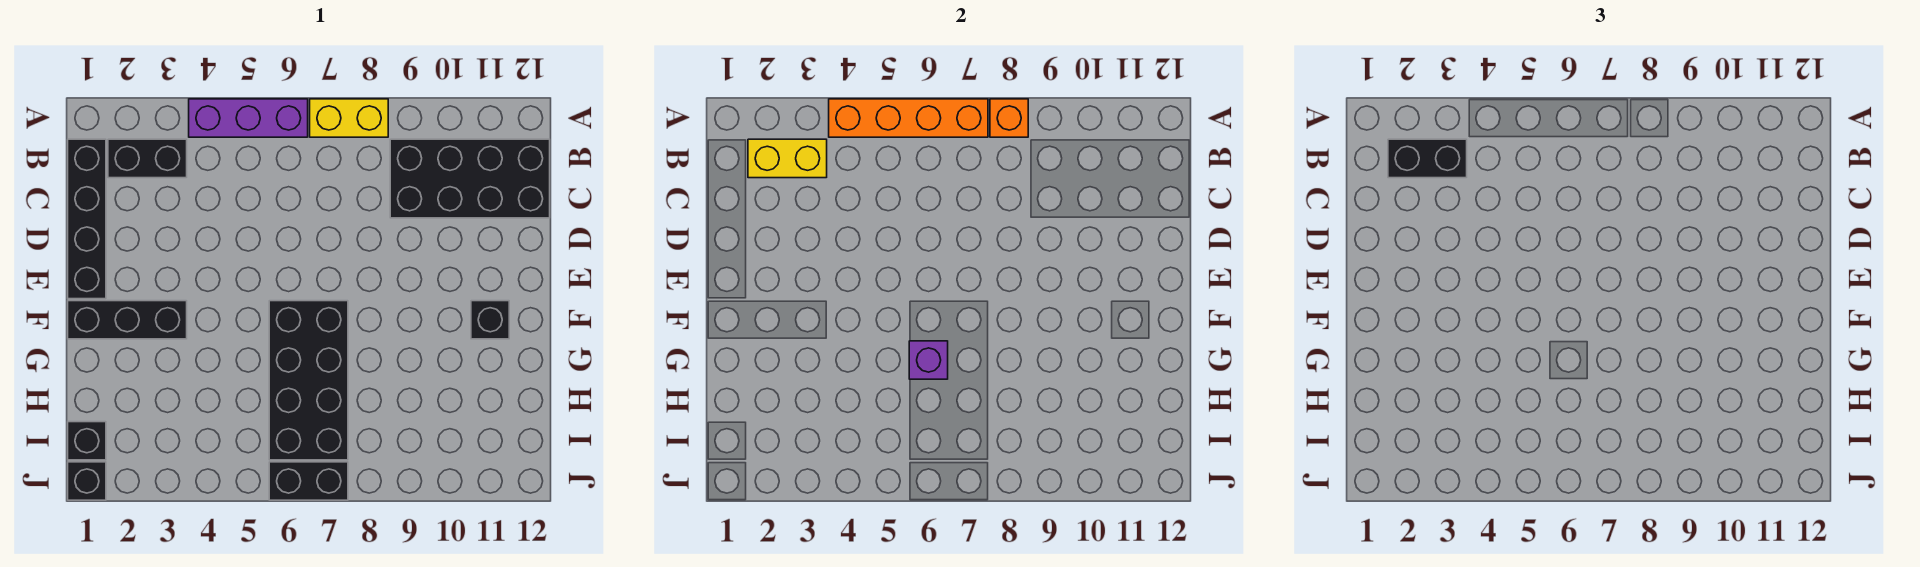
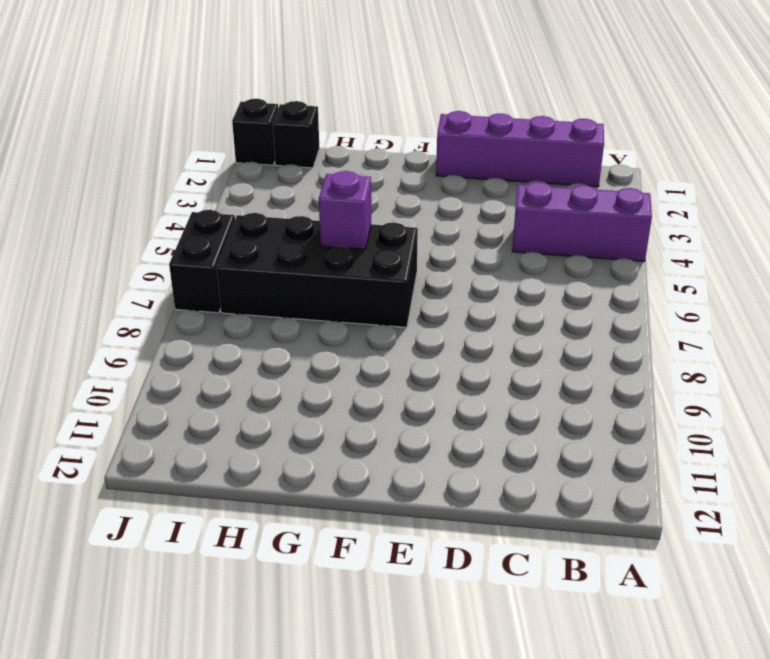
purple 1x3 brick [512,182,652,261] -> purple 1x3 brick turned to [189,99,308,137]
purple 1x4 brick [436,111,604,187] -> black 1x4 brick [68,139,106,299]
none -> yellow 1x2 brick [310,99,388,137]
none -> black 1x2 brick [108,139,187,178]
none -> black 2x4 brick [390,139,550,218]

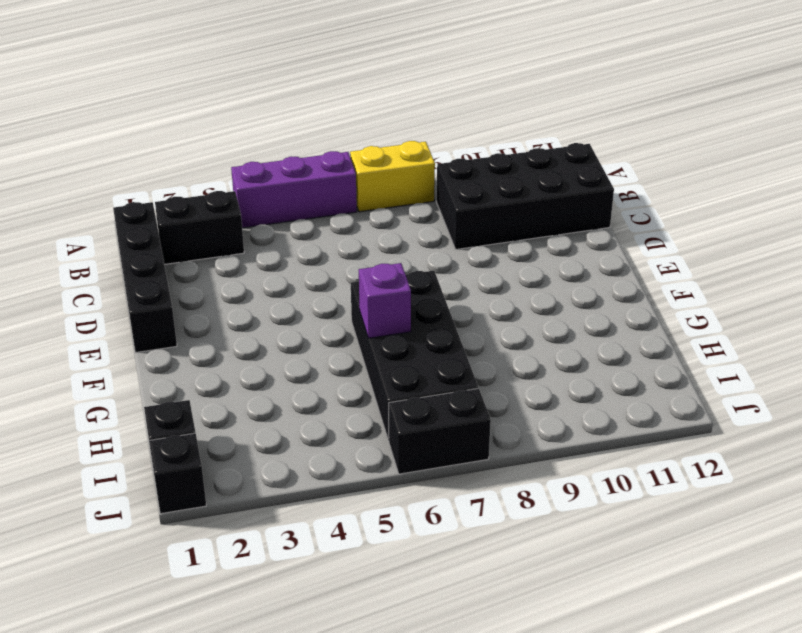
none -> black 1x3 brick [68,301,187,339]
none -> black 1x1 brick [471,301,509,339]
none -> orange 1x4 brick [829,99,988,137]

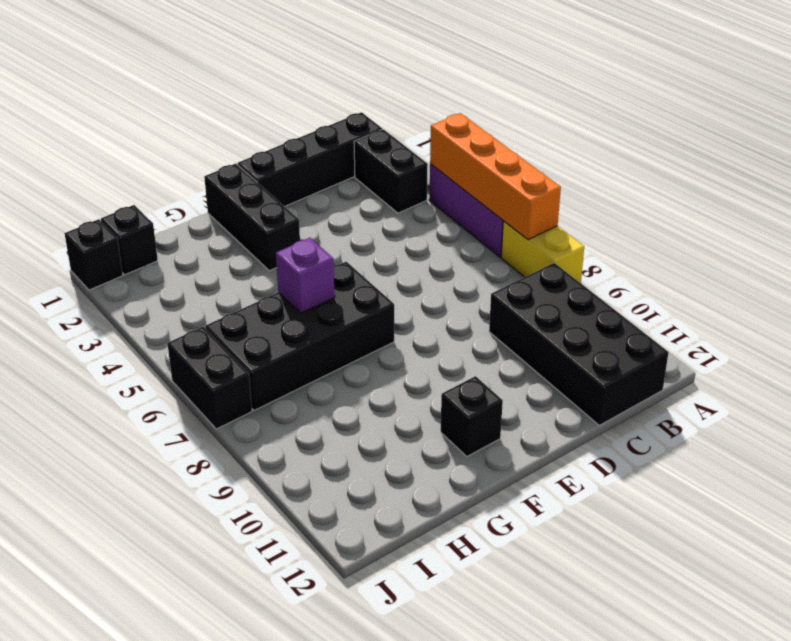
none -> orange 1x1 brick [990,99,1028,137]
none -> yellow 1x2 brick [748,139,827,178]
none -> black 1x2 brick [1388,139,1467,178]

